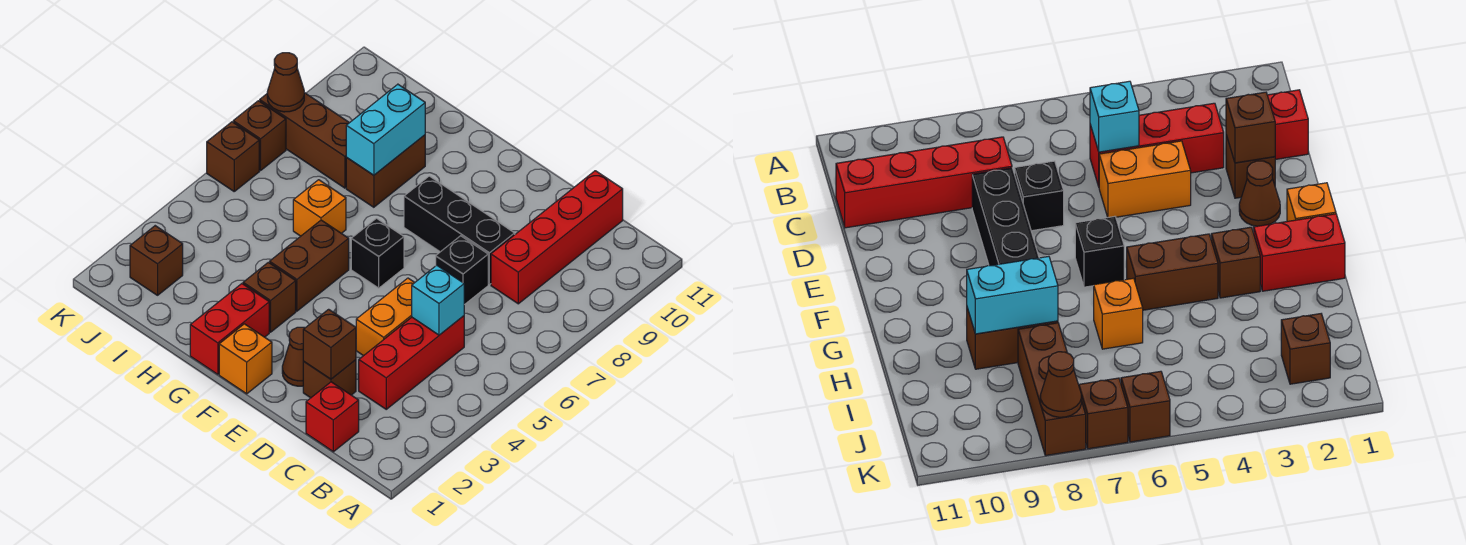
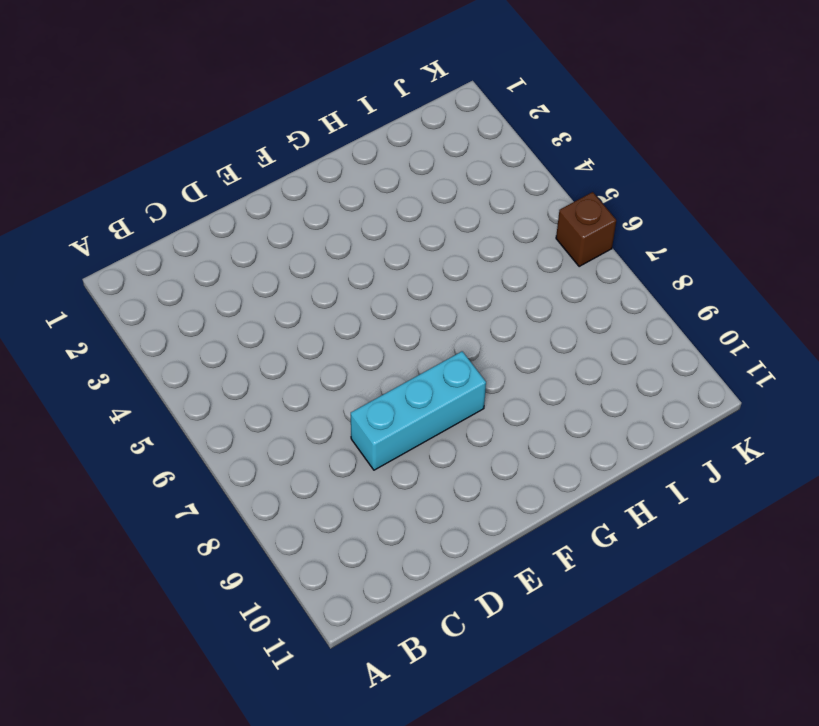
cyan 1x3 brick [351,351,486,470] -> black 1x3 brick [404,176,515,284]
none -> red 1x1 brick [306,382,359,452]
none -> red 1x3 brick [359,316,464,409]
none -> red 1x4 brick [491,171,623,304]

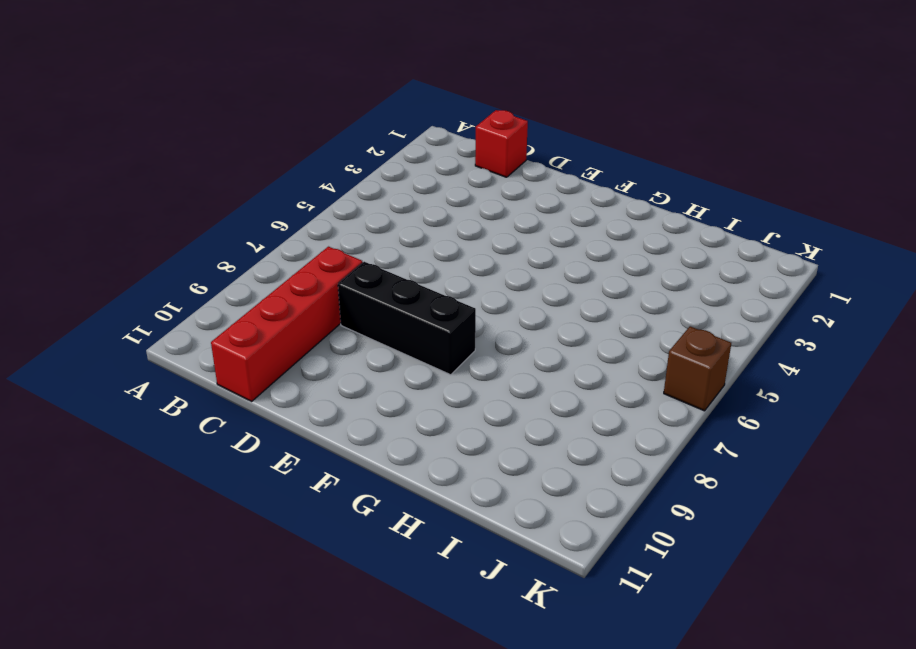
none -> red 1x3 brick [359,316,464,409]
none -> brown 1x1 brick [303,360,356,398]
none -> orange 1x2 brick [356,278,415,356]

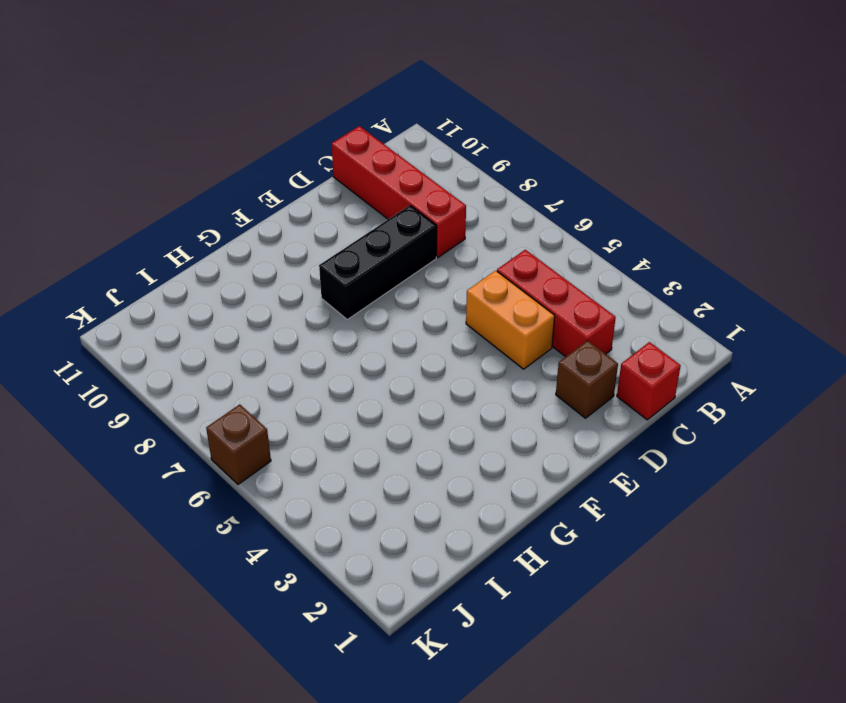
none -> black 1x1 brick [436,236,488,305]
none -> brown 1x1 cone [282,327,304,386]
none -> orange 1x1 brick [219,324,272,394]

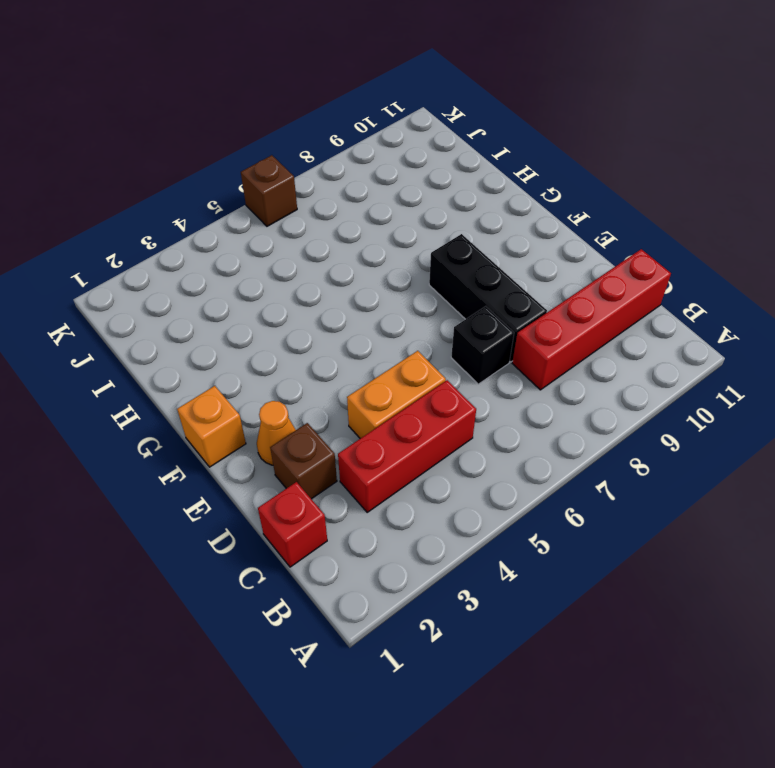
orange 1x1 cone [257,401,296,465] -> brown 1x1 cone [282,327,304,386]
none -> black 1x1 brick [351,218,404,288]
none -> red 1x2 brick [190,284,269,374]
none -> brown 1x1 brick [243,262,296,332]

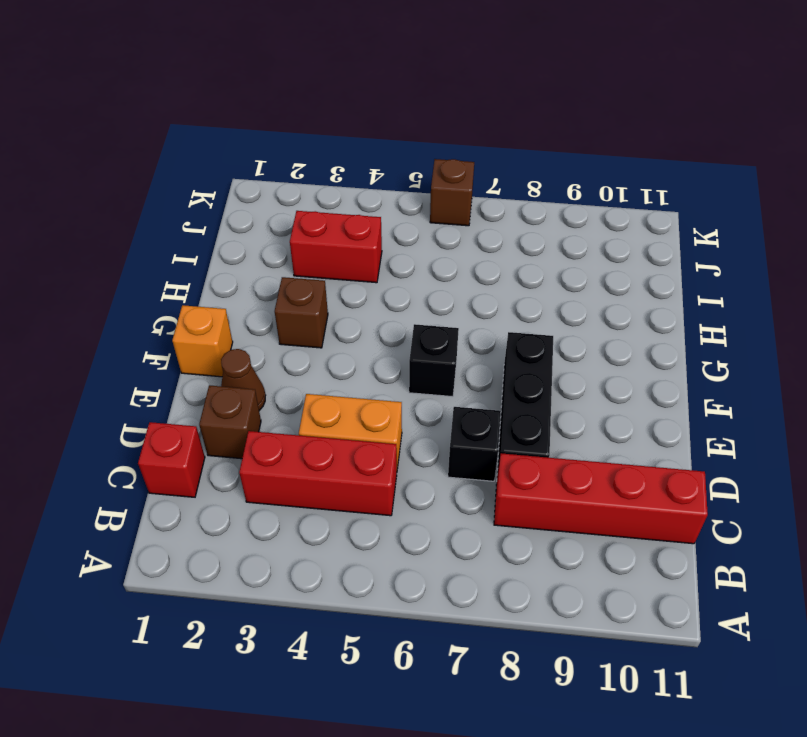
red 1x2 brick [290,211,382,283] -> red 1x2 brick moved to [190,284,269,374]
none -> brown 1x2 brick [270,220,349,311]
none -> orange 1x1 brick [293,180,346,236]
none -> brown 1x2 brick [346,135,425,207]

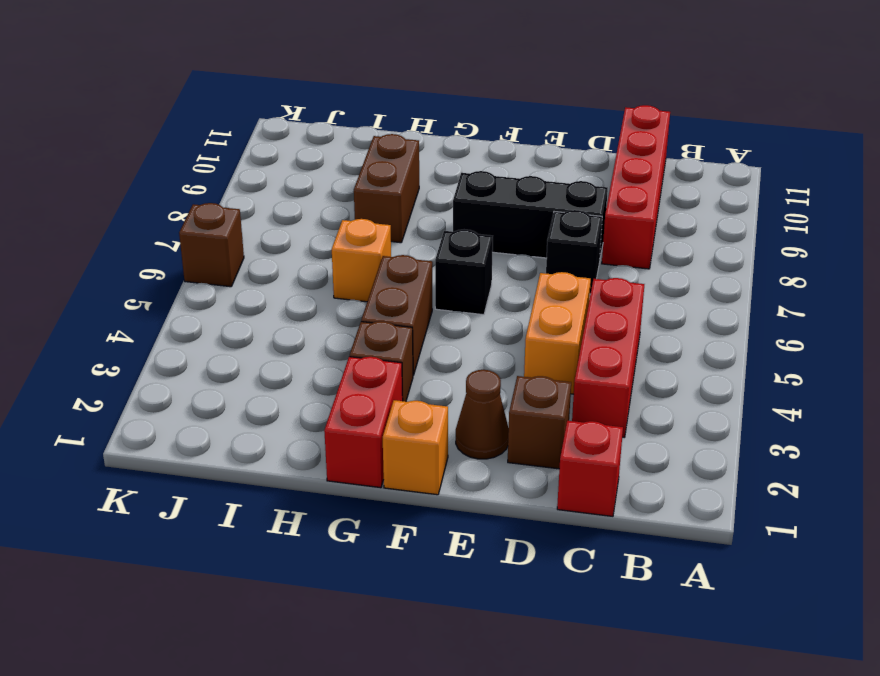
none -> brown 1x3 brick [260,93,349,188]
none -> brown 1x1 brick [130,226,183,295]
none -> brown 1x1 brick [233,101,286,170]

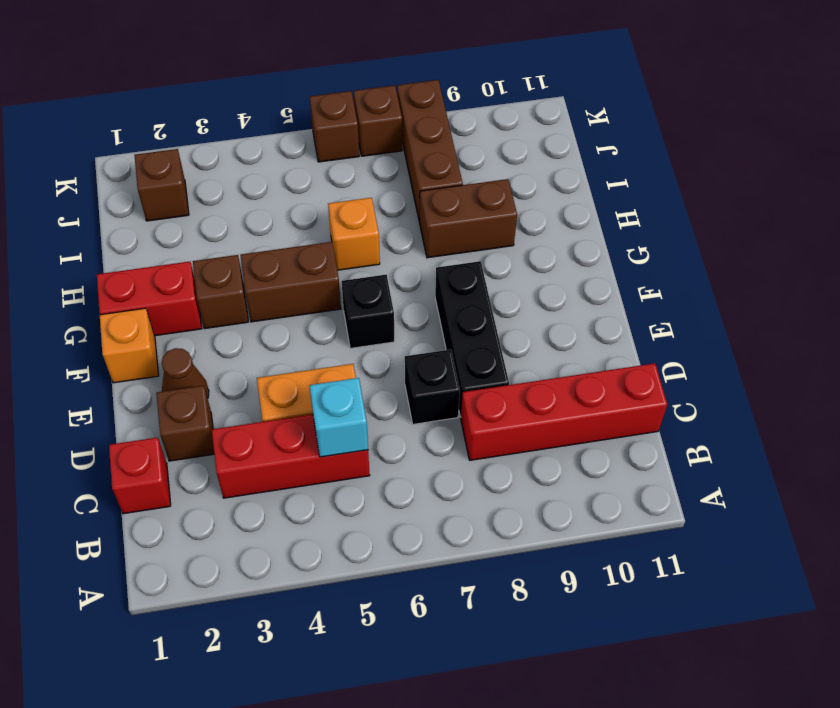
none -> brown 1x1 brick [303,309,356,379]
none -> cyan 1x2 brick [346,84,425,175]
none -> brown 1x1 cone [267,53,304,112]

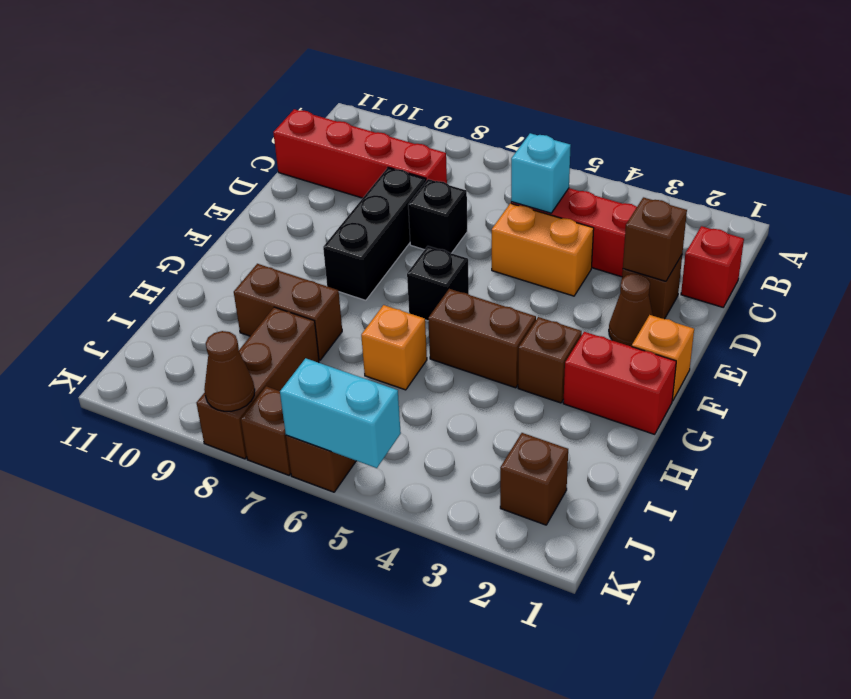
cyan 1x2 brick [280,358,401,468] -> cyan 1x2 brick moved to [346,84,425,175]

